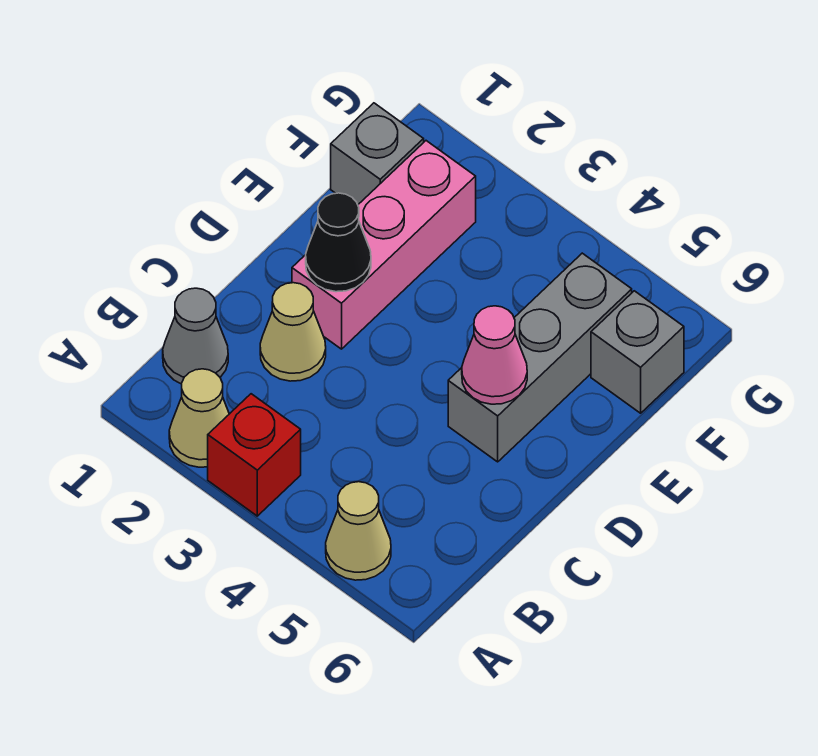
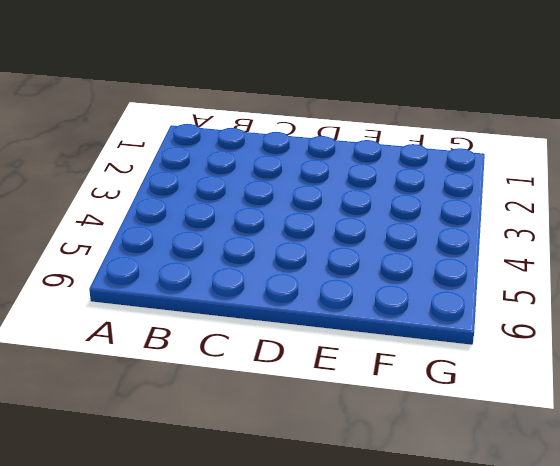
none -> tan 1x1 cone [169,369,229,467]
none -> red 1x1 brick [208,394,301,516]

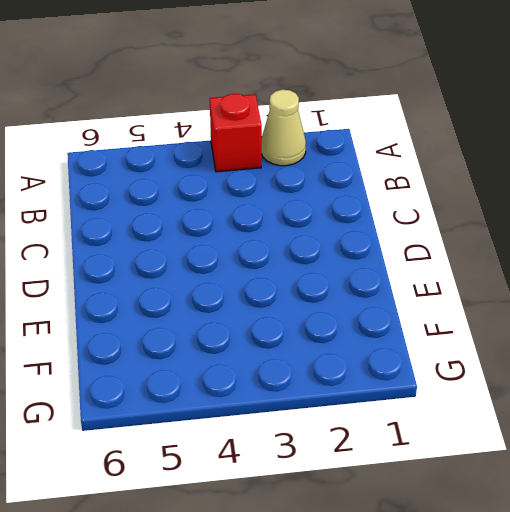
none -> tan 1x1 cone [326,482,391,580]
none -> grey 1x1 cone [163,288,228,384]

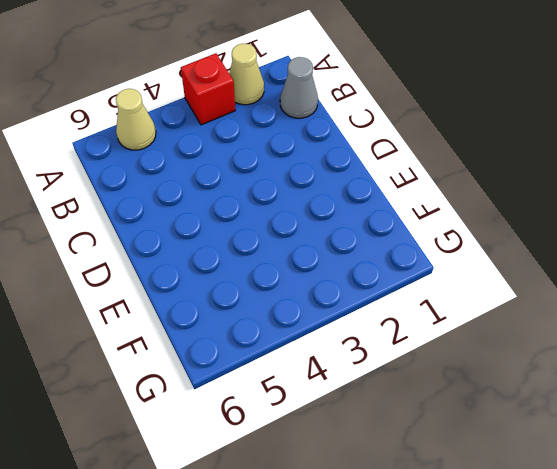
none -> tan 1x1 cone [260,283,326,381]
none -> pink 1x3 brick [292,141,476,349]

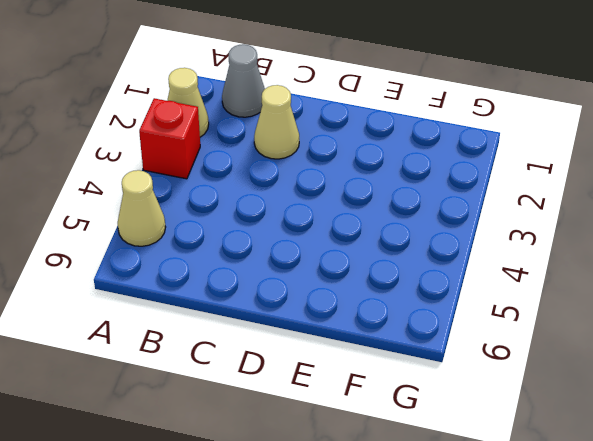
none -> pink 1x3 brick [292,141,476,349]
none -> grey 1x3 brick [448,253,632,462]

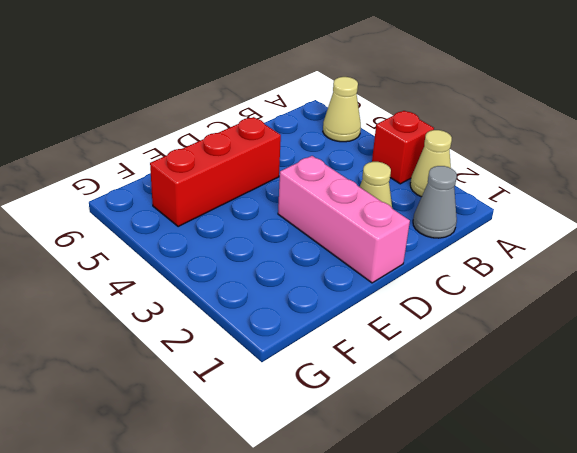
pink 1x3 brick [278,156,410,283] -> pink 1x3 brick turned to [292,141,476,349]
red 1x3 brick [150,117,281,227] -> grey 1x3 brick [448,253,632,462]
none -> grey 1x1 brick [331,103,424,204]
none -> grey 1x1 brick [591,291,684,413]

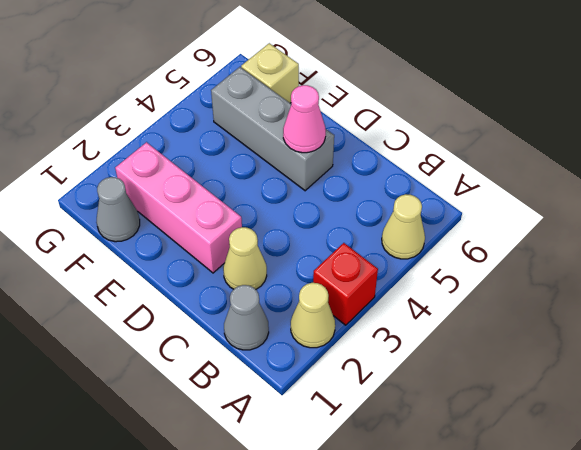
grey 1x1 cone [96,177,140,242] -> grey 1x1 brick [331,103,424,204]
tan 1x1 brick [241,43,299,103] -> grey 1x1 brick [591,291,684,413]
none -> black 1x1 cone [306,193,371,292]

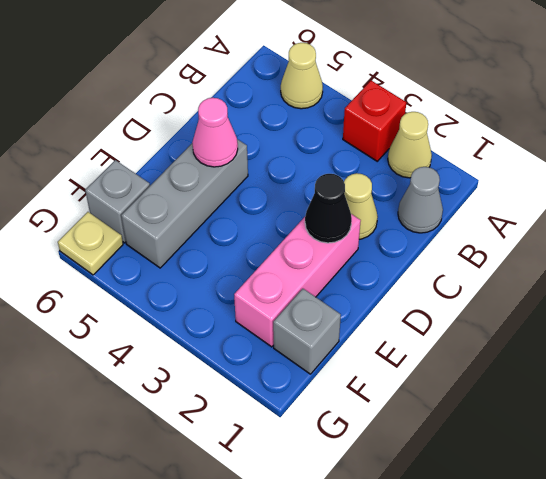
tan 1x1 plate [58,212,123,275] -> none

